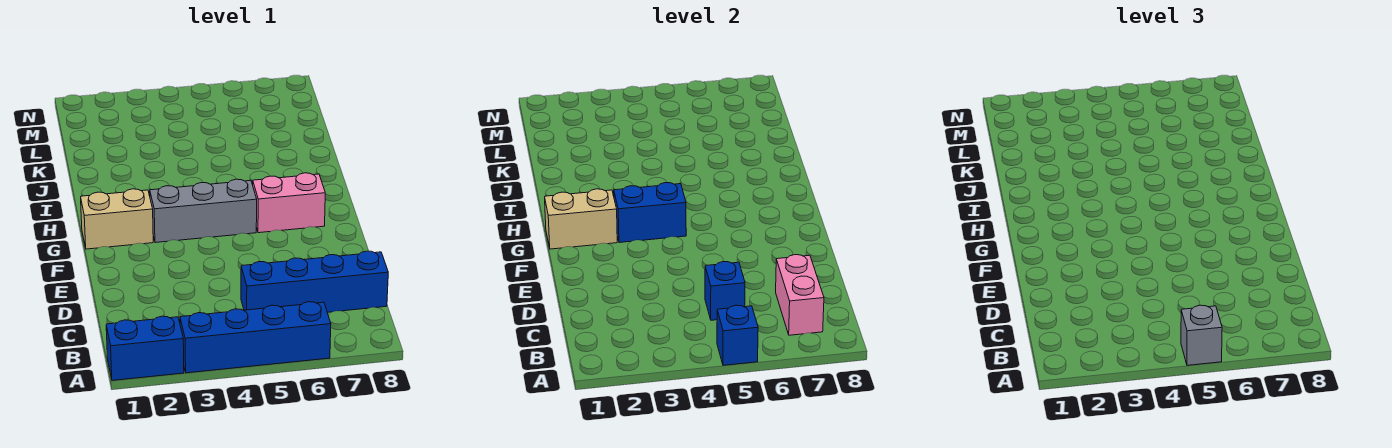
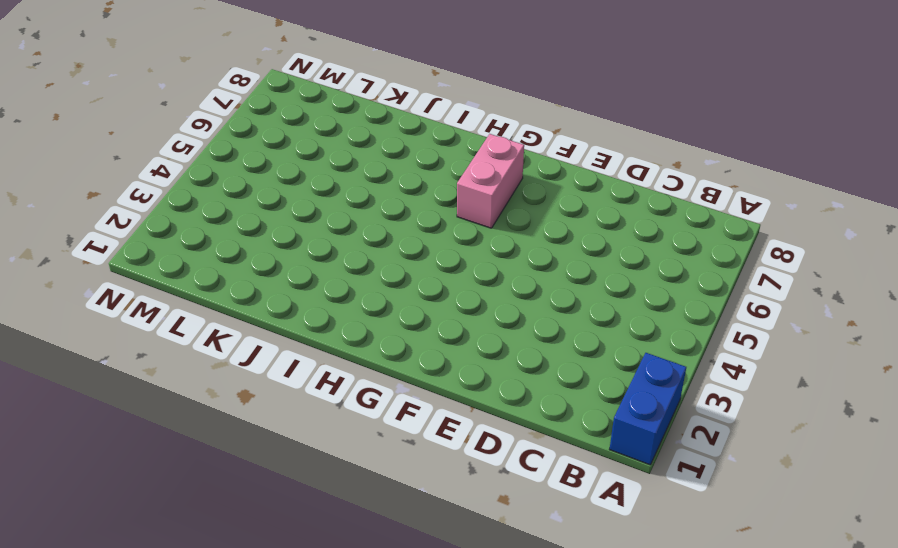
none -> blue 1x4 brick [180,302,331,373]
none -> blue 1x4 brick [241,251,388,312]
none -> tan 1x2 brick [81,189,153,249]

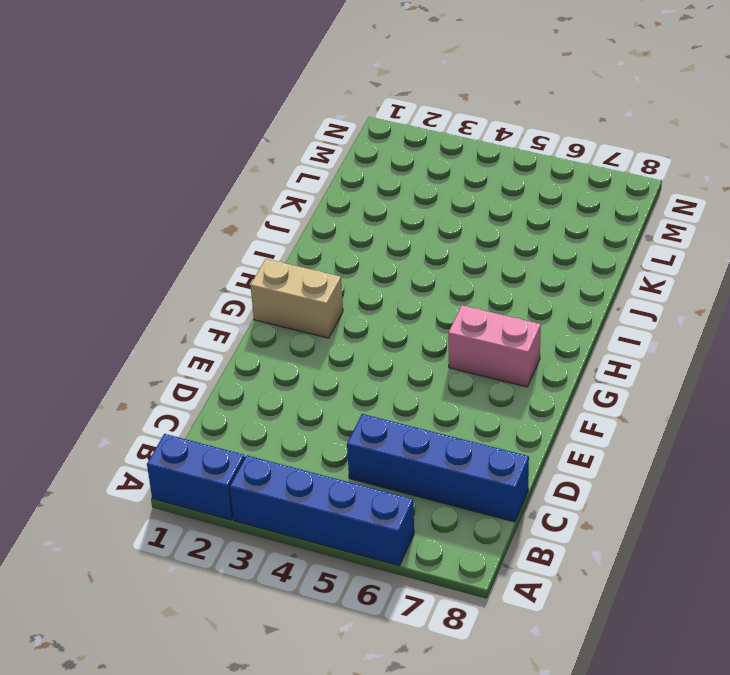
none -> grey 1x3 brick [150,179,257,243]
none -> blue 1x1 brick [717,305,758,365]
none -> pink 1x2 brick [776,255,824,335]

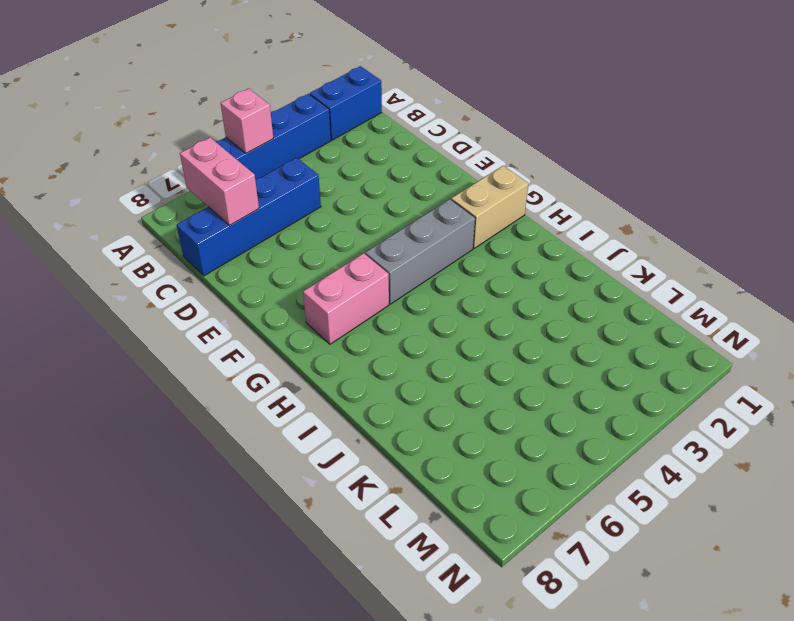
pink 1x1 brick [221,88,273,153] -> blue 1x1 brick [717,305,758,365]
none -> blue 1x1 brick [705,262,745,320]
none -> tan 1x2 brick [545,189,617,249]
none -> blue 1x2 brick [614,183,686,243]

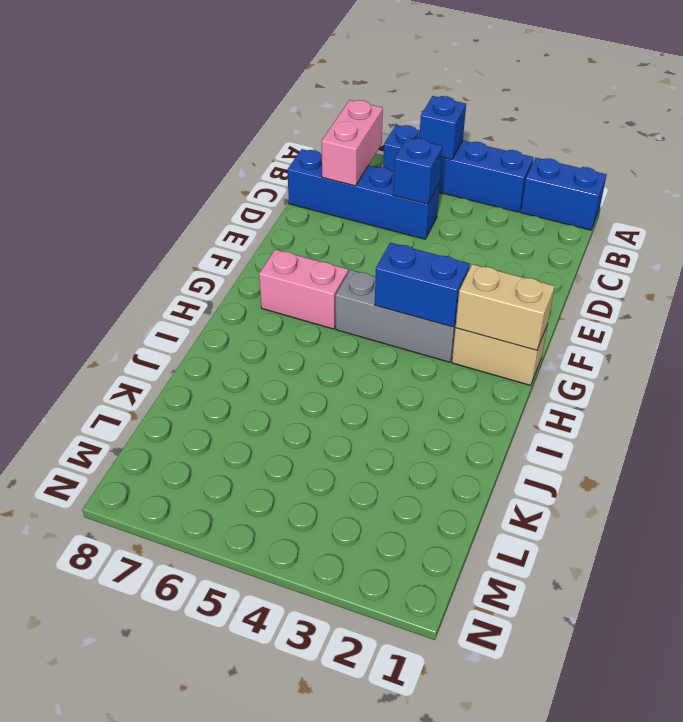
none -> grey 1x1 brick [1181,305,1222,365]

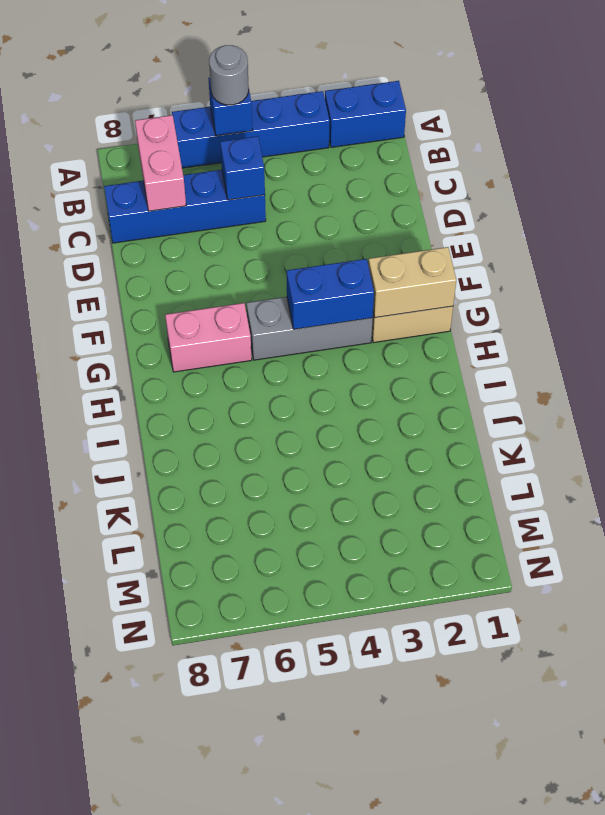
grey 1x1 round brick [209,45,249,105] -> grey 1x1 brick [1181,305,1222,365]

